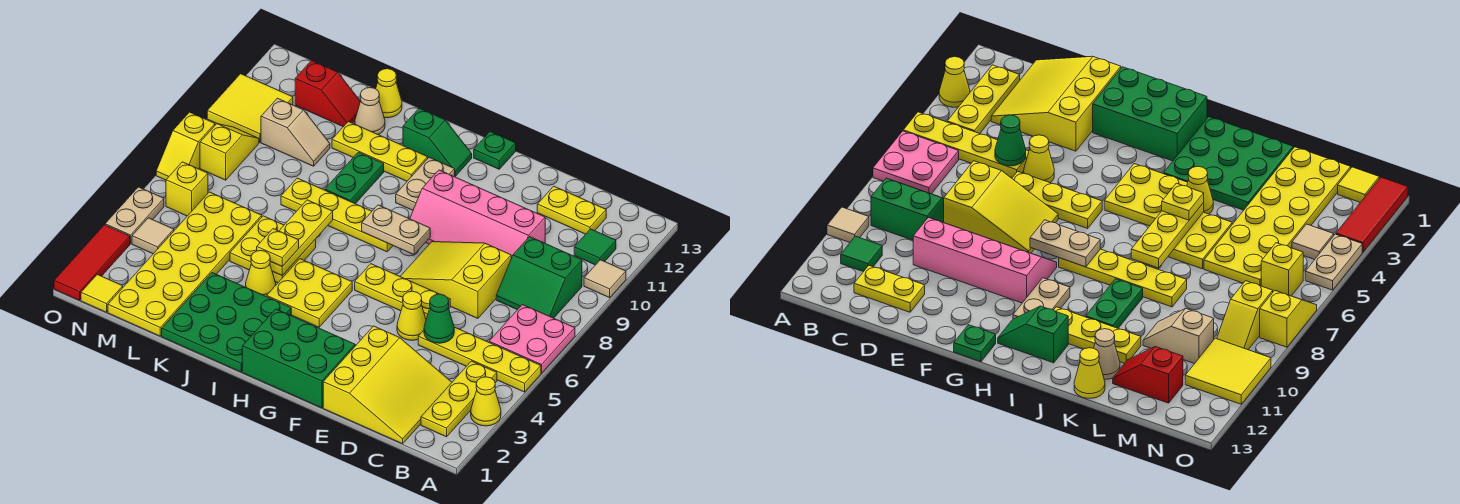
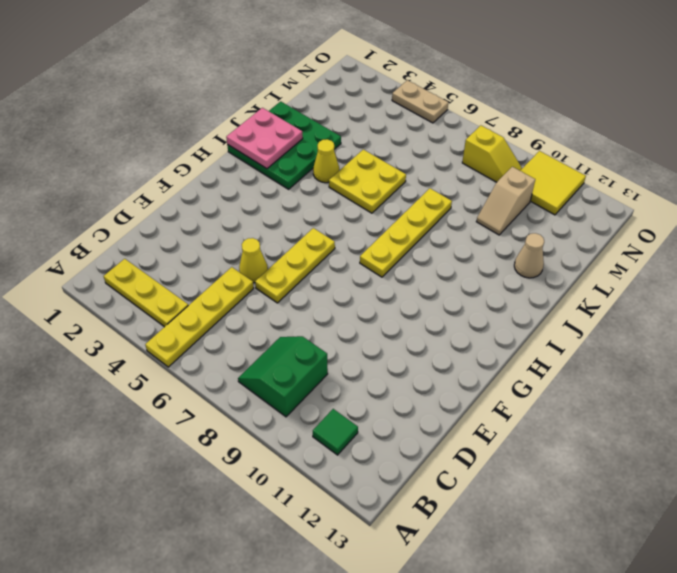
pink 2x2 plate [226,108,303,169] -> pink 2x2 plate moved to [489,305,575,373]
none -> yellow 1x1 cone [471,377,501,426]
none -> tan 1x1 tile [584,260,626,298]
none -> yellow 3x3 slope [323,326,452,444]
none -> yellow 1x2 plate [537,186,606,234]

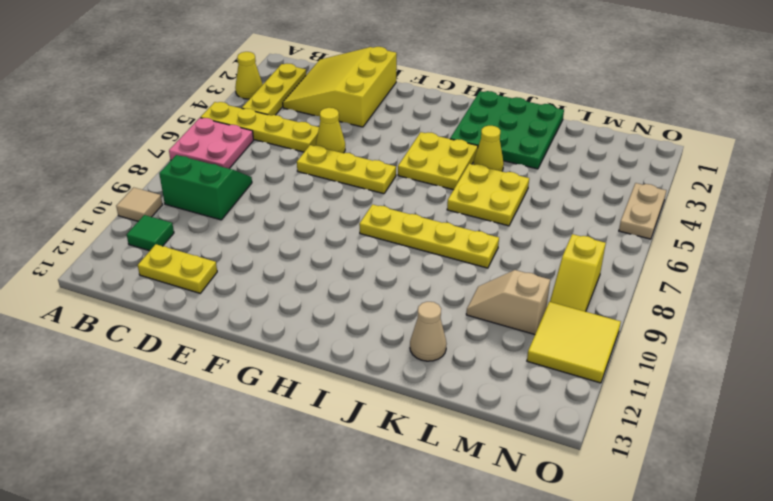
none -> yellow 2x3 slope [400,242,511,318]
none -> pink 2x4 slope [410,170,545,258]
none -> green 2x3 brick [242,309,355,408]
none -> green 1x1 plate [474,132,516,169]

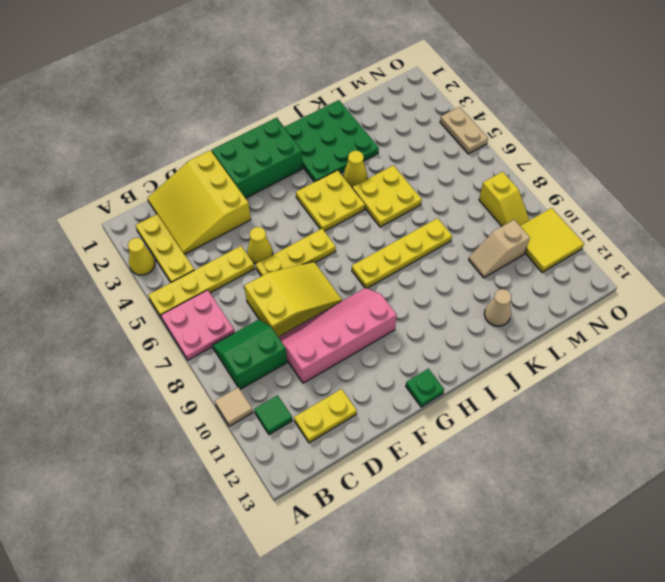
none -> tan 1x2 plate [396,157,455,210]
none -> green 1x2 slope [403,108,472,176]
none -> yellow 1x3 plate [332,122,428,181]
none -> green 1x2 plate [325,152,384,204]

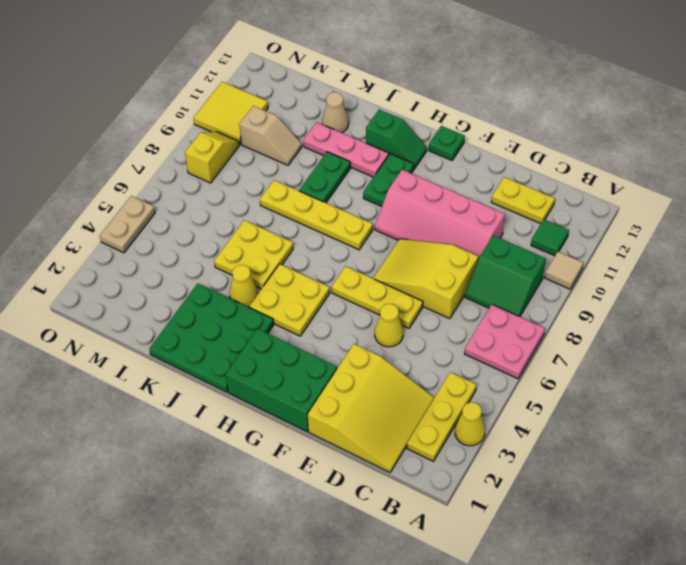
green 1x2 plate [363,154,414,207] -> tan 1x2 plate [396,157,455,210]
pink 1x3 plate [303,122,389,177] -> yellow 1x3 plate [332,122,428,181]
none -> yellow 1x4 plate [418,327,541,392]
none -> yellow 1x1 cone [376,69,402,118]
none -> yellow 2x6 plate [108,192,262,336]
none -> red 1x2 slope [295,61,360,127]

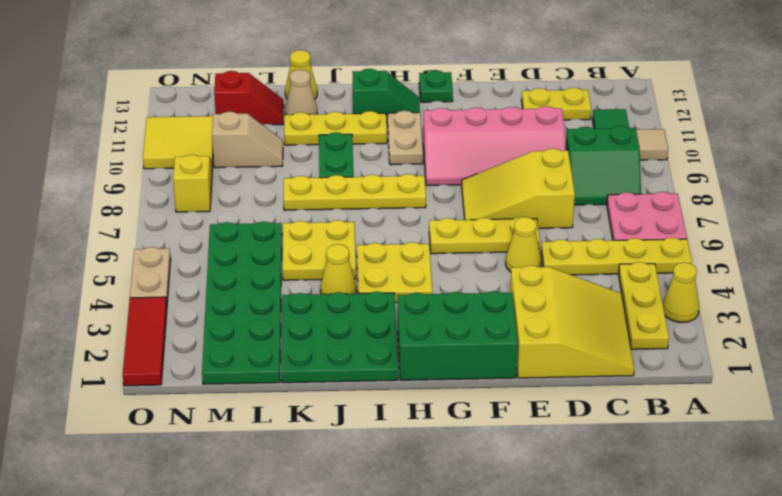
green 2x6 plate [202,221,282,384] -> yellow 2x6 plate [108,192,262,336]
none -> yellow 1x1 tile [81,275,123,312]
none -> tan 1x1 tile [132,218,174,254]
none -> yellow 1x1 brick [166,162,208,216]
none -> yellow 1x2 slope [156,112,215,180]

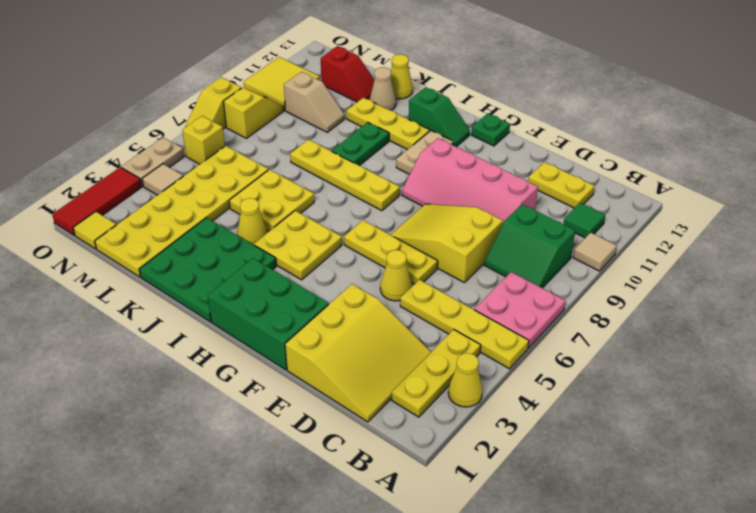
none -> green 1x1 cone [424,294,454,343]
none -> tan 1x2 plate [362,205,430,255]
none -> yellow 1x3 plate [270,200,333,276]
none -> yellow 1x1 plate [257,229,299,266]

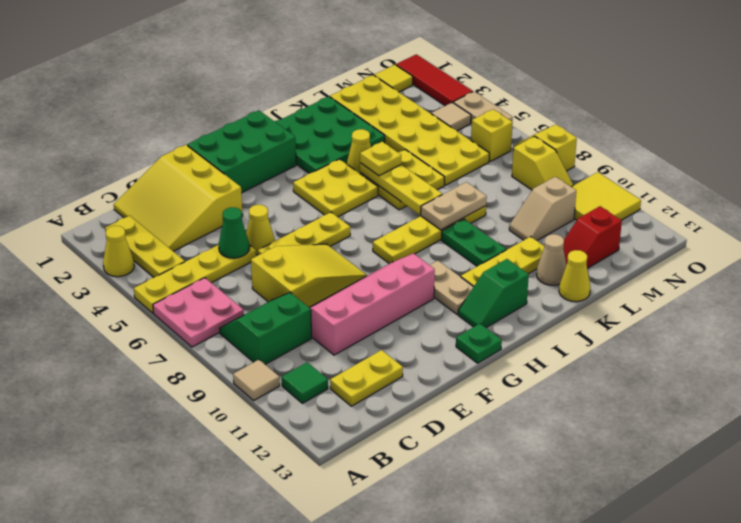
tan 1x2 plate [421,182,487,230] -> tan 1x2 plate moved to [362,205,430,255]

